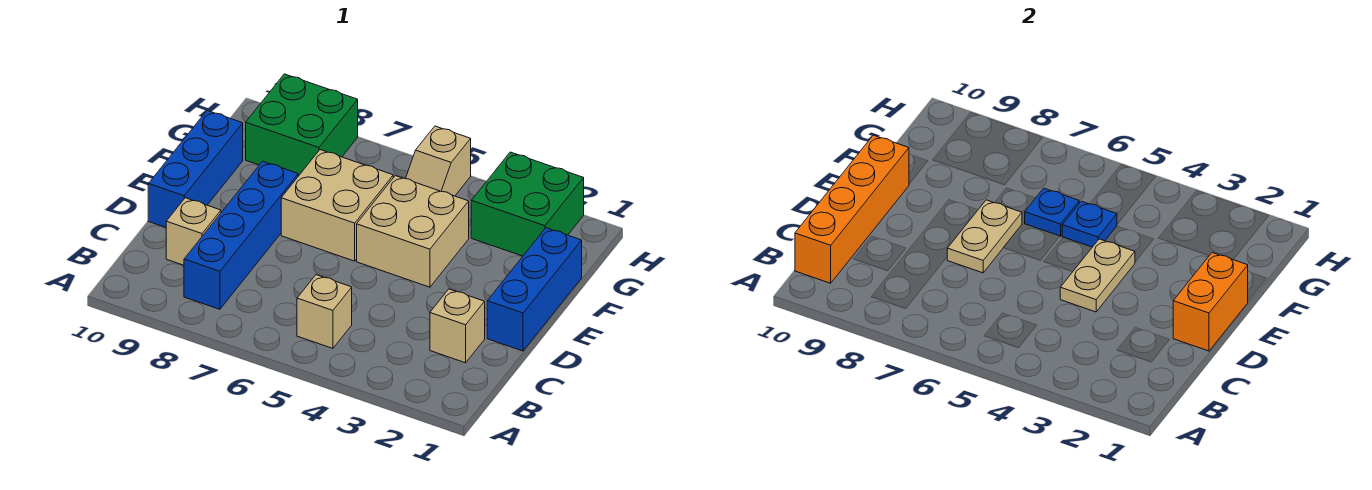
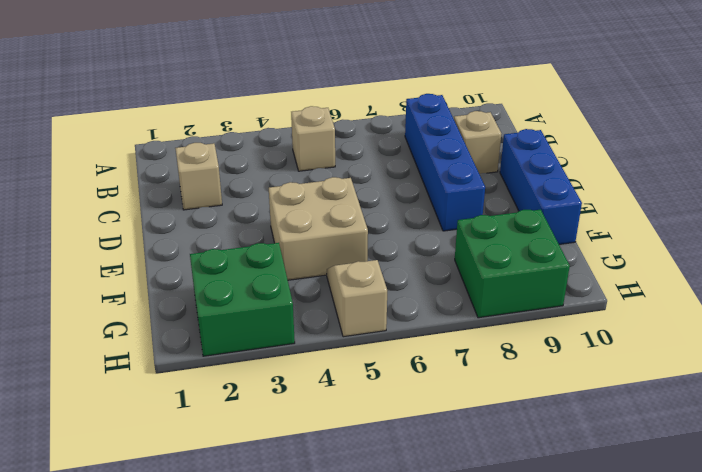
none -> blue 1x3 brick [487,228,582,351]
none -> tan 2x2 brick [281,150,393,261]
none -> orange 1x4 brick [795,135,909,283]

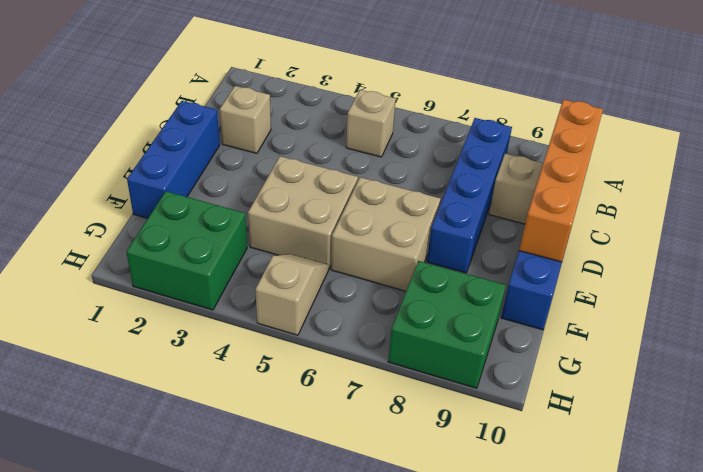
none -> orange 1x2 brick [1173,253,1248,351]
none -> tan 1x2 plate [1060,239,1135,312]
none -> tan 1x2 plate [947,200,1022,273]

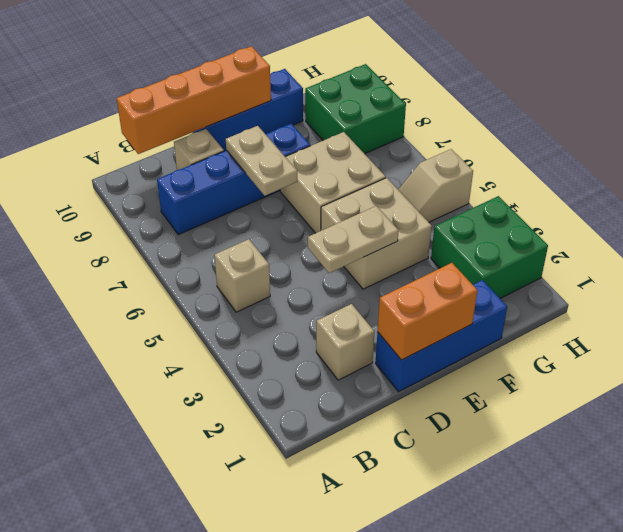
tan 1x2 plate [226,126,297,196] -> tan 1x2 plate turned to [947,200,1022,273]
none -> blue 1x1 plate [1062,201,1117,247]
none -> blue 1x1 plate [1025,188,1079,236]

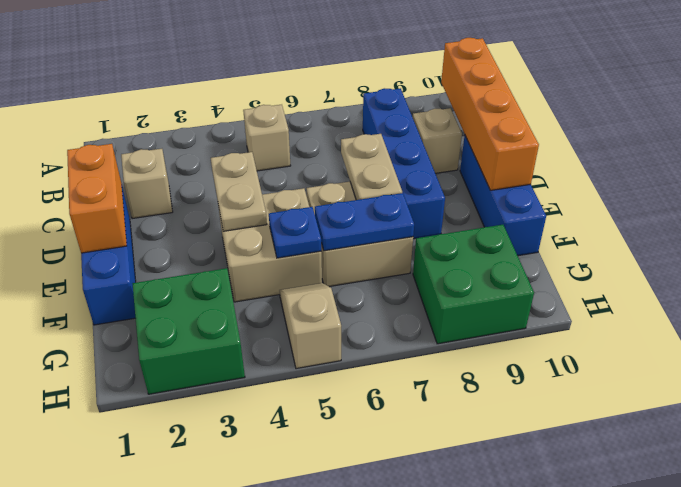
blue 1x2 plate [315,193,414,251] -> blue 1x1 plate [1025,188,1079,236]

